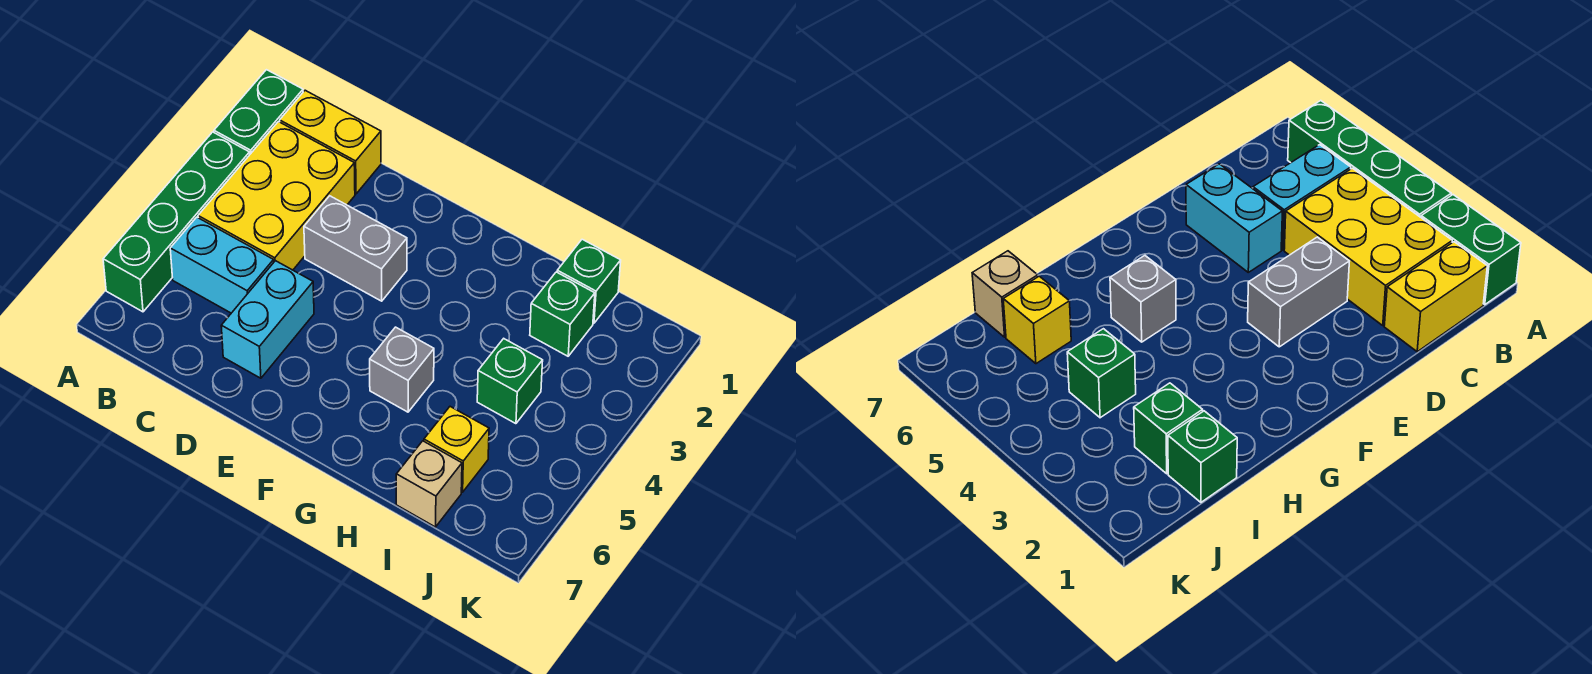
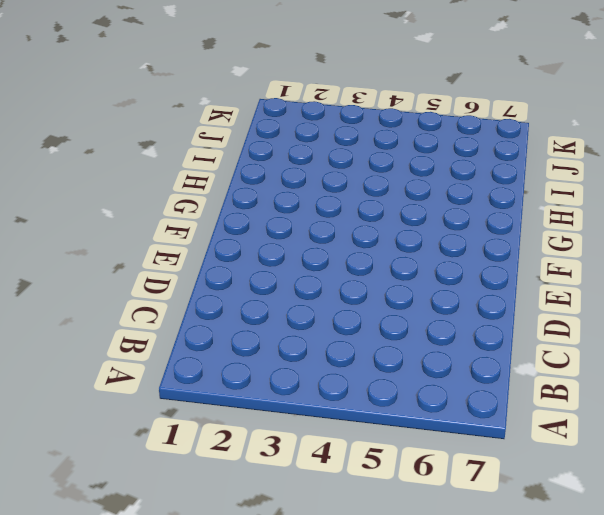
none -> green 1x2 brick [214,70,303,154]
none -> green 1x4 brick [103,132,250,312]
none -> yellow 1x2 brick [280,90,381,194]

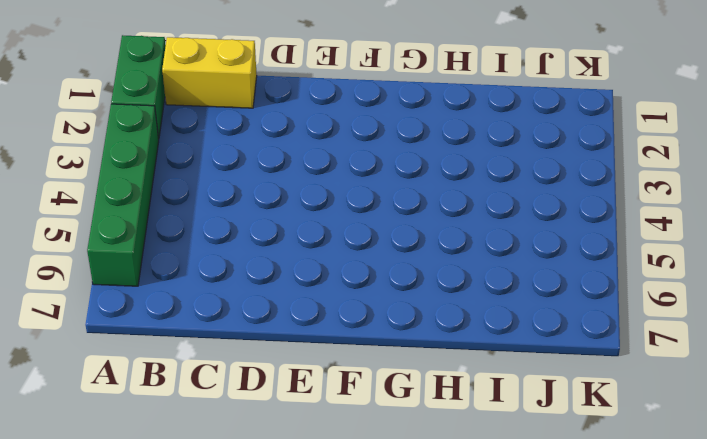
none -> yellow 2x3 brick [198,122,355,270]
none -> cyan 1x2 brick [170,217,274,313]
none -> grey 1x2 brick [304,196,407,301]

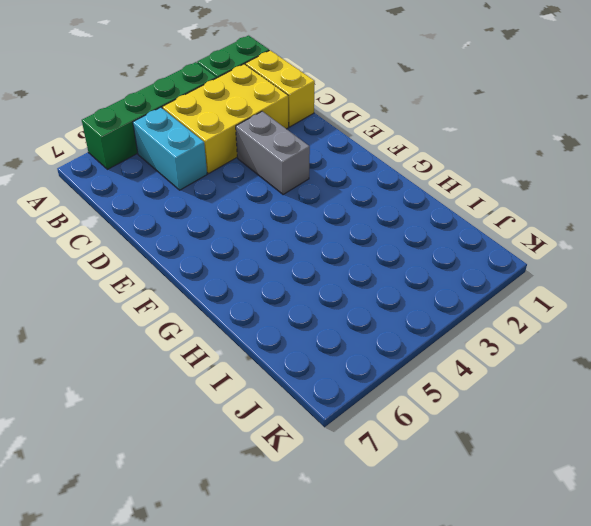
none -> cyan 1x2 brick [221,261,314,378]
none -> grey 1x1 brick [370,327,434,412]
none -> green 1x1 brick [557,239,621,323]

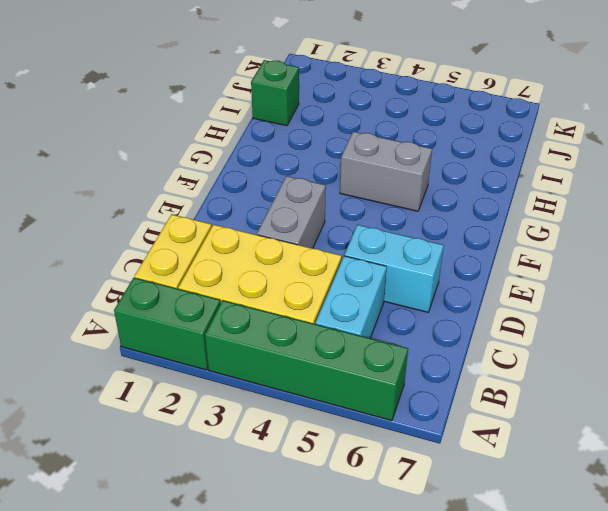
grey 1x2 brick [340,132,432,211] -> grey 1x1 brick [370,327,434,412]
none -> green 1x1 brick [530,272,595,356]
none -> green 1x1 brick [477,339,543,424]
none -> yellow 1x1 brick [424,407,489,492]

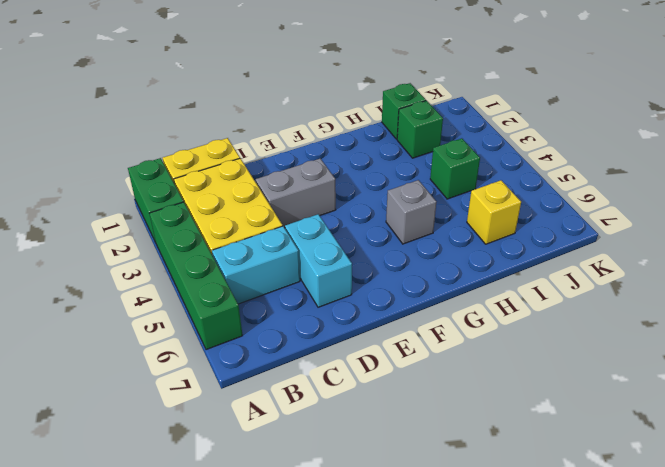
none -> tan 1x1 brick [396,441,462,527]

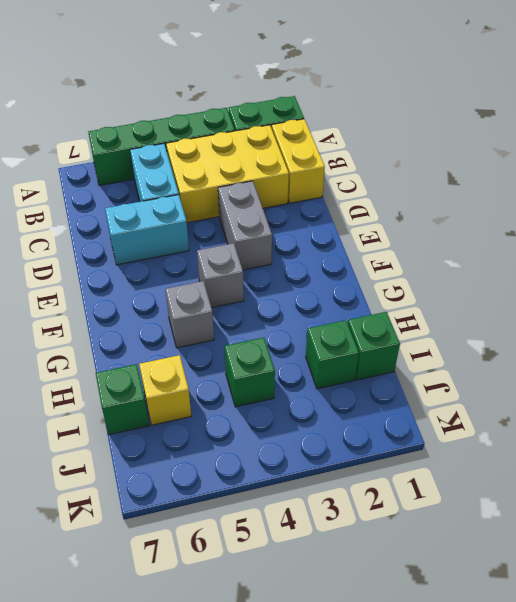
grey 1x1 brick [197,243,244,308] -> none
green 1x1 brick [96,364,149,435] -> tan 1x1 brick [396,441,462,527]

